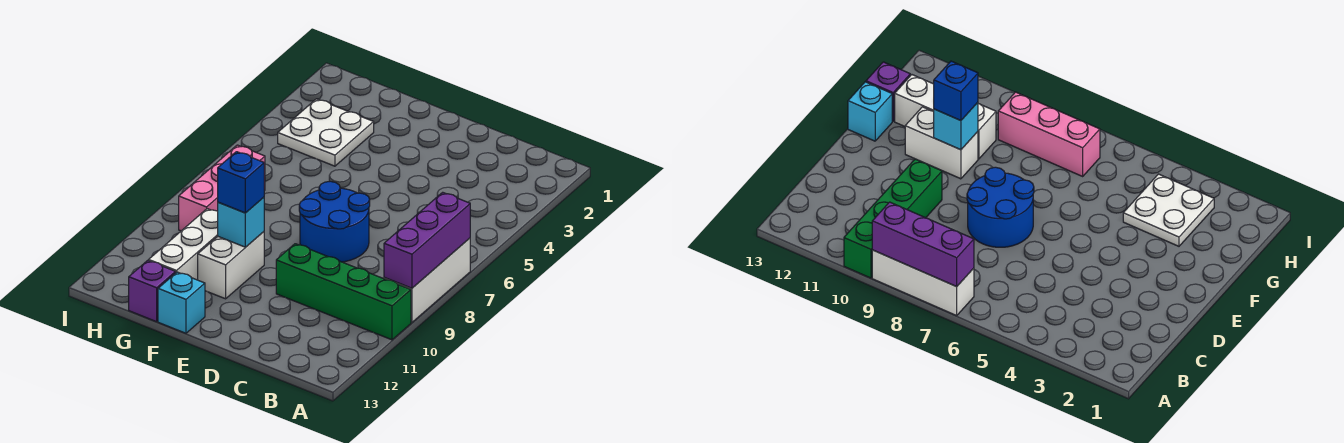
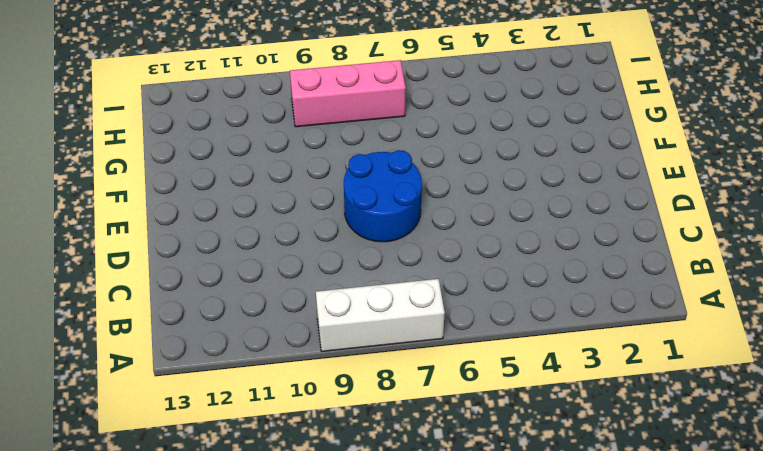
none -> green 1x4 brick [276,244,411,340]
none -> white 1x2 brick [198,232,264,299]
none -> cyan 1x1 brick [158,272,205,333]

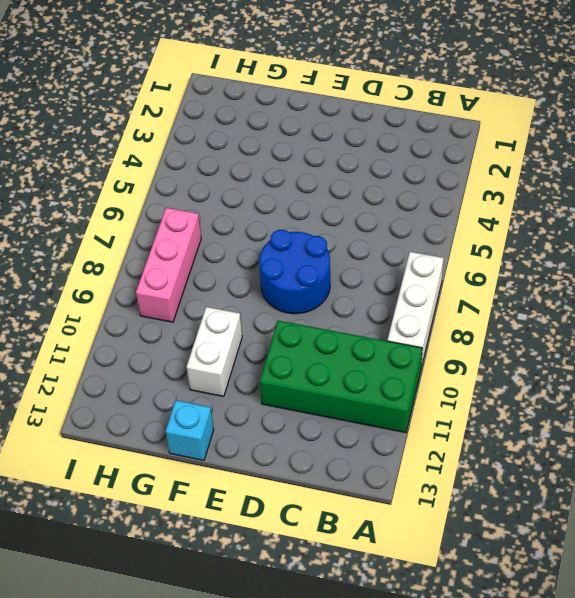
green 2x4 brick [260,321,422,433] -> green 1x4 brick [276,244,411,340]
none -> white 2x2 plate [278,99,374,166]
none -> white 1x3 brick [149,209,218,280]
none -> purple 1x1 brick [129,260,176,322]

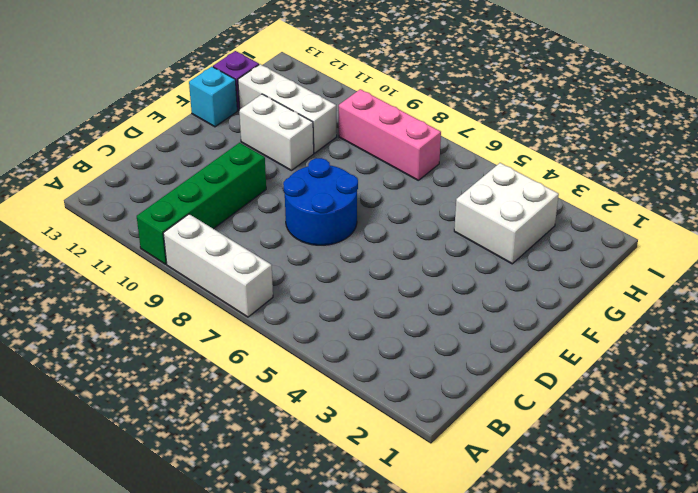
white 2x2 brick [454,163,559,264] -> white 2x2 plate [278,99,374,166]
none -> purple 1x3 brick [384,192,470,288]
none -> cyan 1x1 brick [218,197,264,247]
none -> blue 1x1 brick [218,152,264,213]

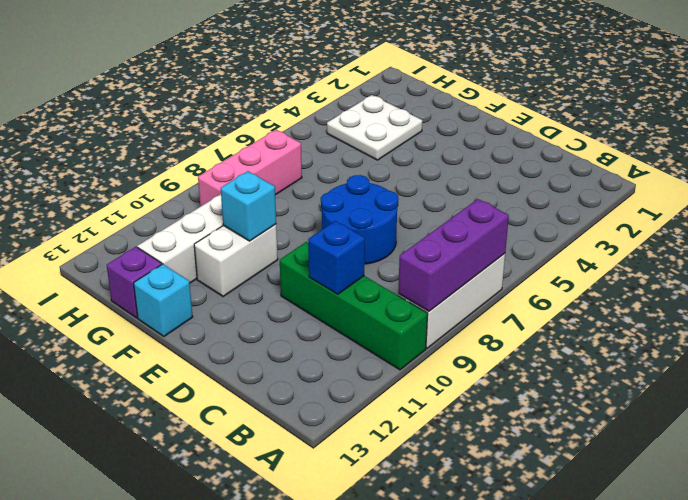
blue 1x1 brick [308,221,365,294] -> blue 1x1 brick moved to [218,152,264,213]

